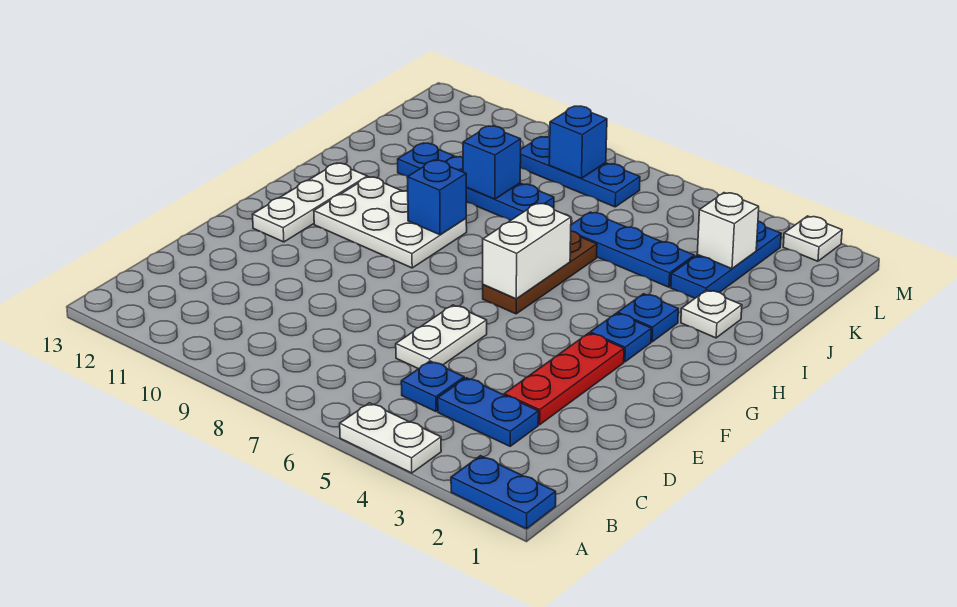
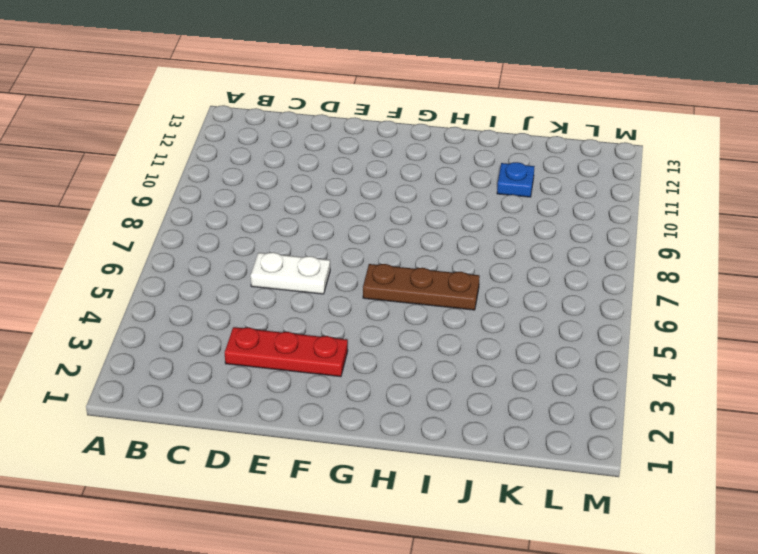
none -> blue 1x2 plate [451,456,556,529]
none -> white 1x2 plate [340,403,441,473]
none -> blue 1x2 plate [438,378,539,446]

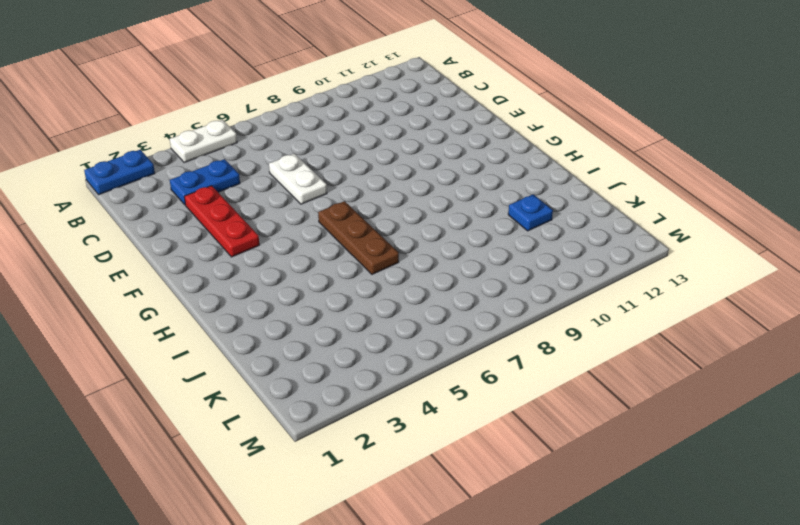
none -> blue 1x1 plate [401,361,464,412]
none -> white 1x3 plate [252,163,367,242]
none -> blue 1x1 plate [590,313,652,362]

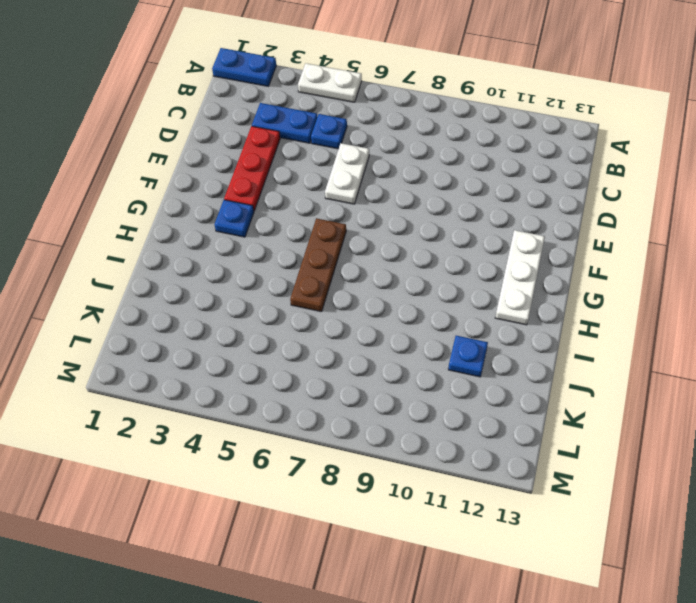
none -> white 2x3 plate [314,177,467,268]
none -> blue 1x1 plate [618,294,678,342]
none -> white 1x1 plate [681,290,742,338]

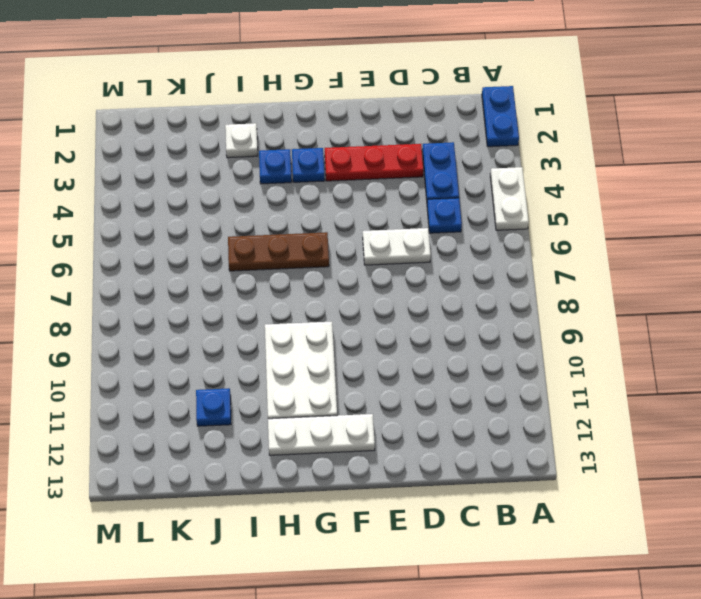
none -> blue 1x3 plate [671,221,781,298]
none -> blue 1x3 plate [571,212,694,287]
none -> blue 1x3 plate [446,157,554,221]

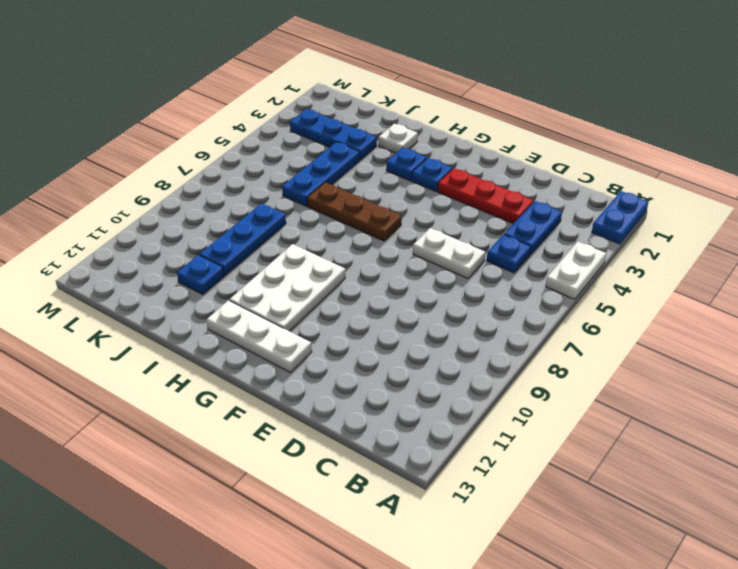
none -> blue 1x3 plate [520,137,640,207]
none -> white 1x1 plate [783,216,842,261]
none -> white 1x2 brick [483,203,571,299]

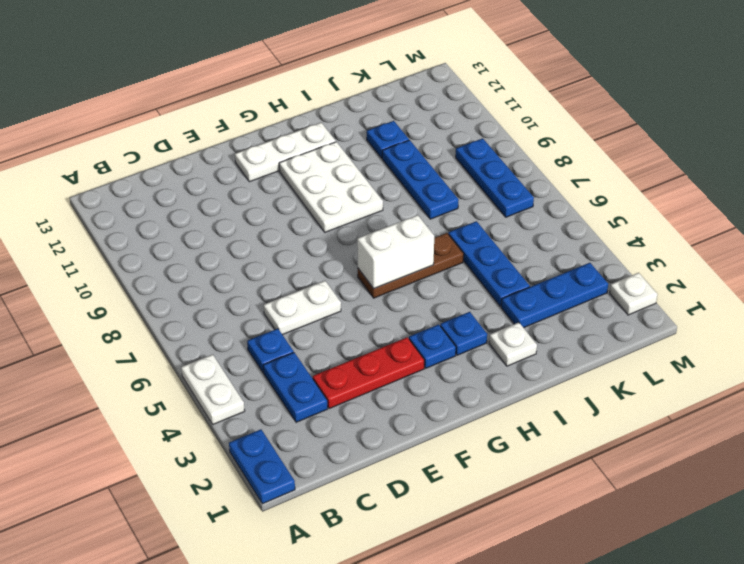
none -> blue 1x1 brick [407,160,466,235]
none -> blue 1x1 brick [463,126,521,199]
none -> white 1x1 brick [697,193,759,269]

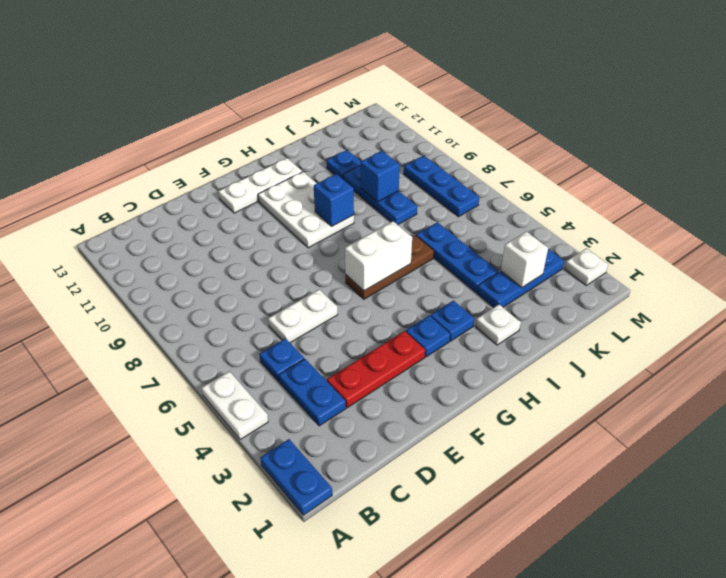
none -> blue 1x1 brick [549,106,607,178]

